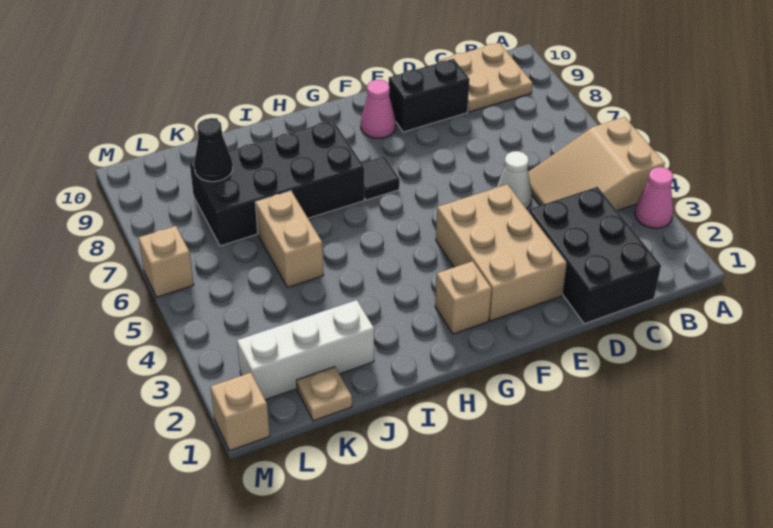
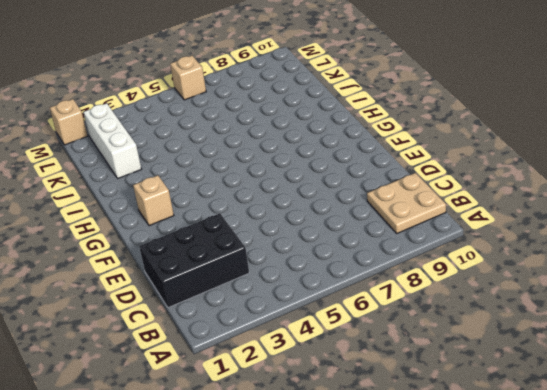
none -> pink 1x1 cone [635,167,673,228]
none -> tan 2x3 slope [528,117,665,211]
none -> white 1x1 cone [496,151,532,209]

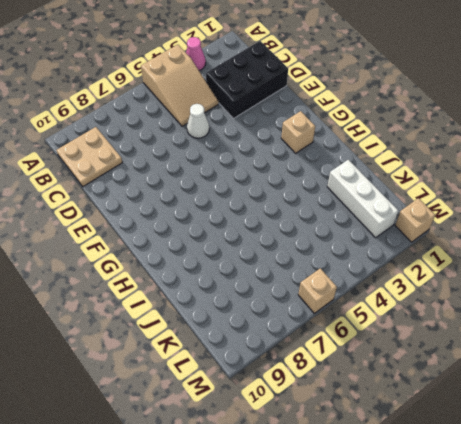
none -> black 1x2 brick [389,59,470,132]
none -> tan 2x3 brick [436,184,566,321]
none -> pink 1x1 cone [361,80,396,138]

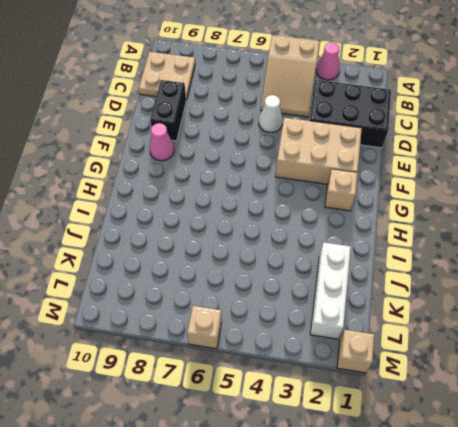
none -> black 1x1 tile [362,156,400,200]
none -> black 2x4 brick [190,121,364,246]
none -> tan 1x2 brick [255,191,323,287]

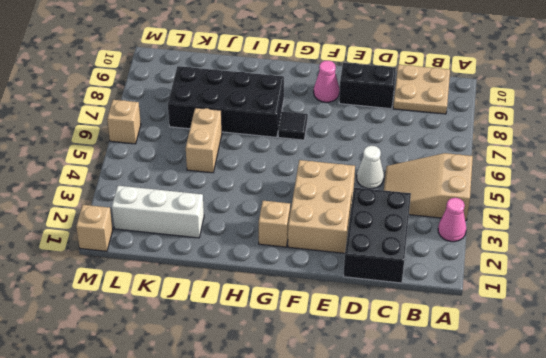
none -> tan 1x1 plate [296,367,352,421]
none -> black 1x1 cone [194,119,233,182]

